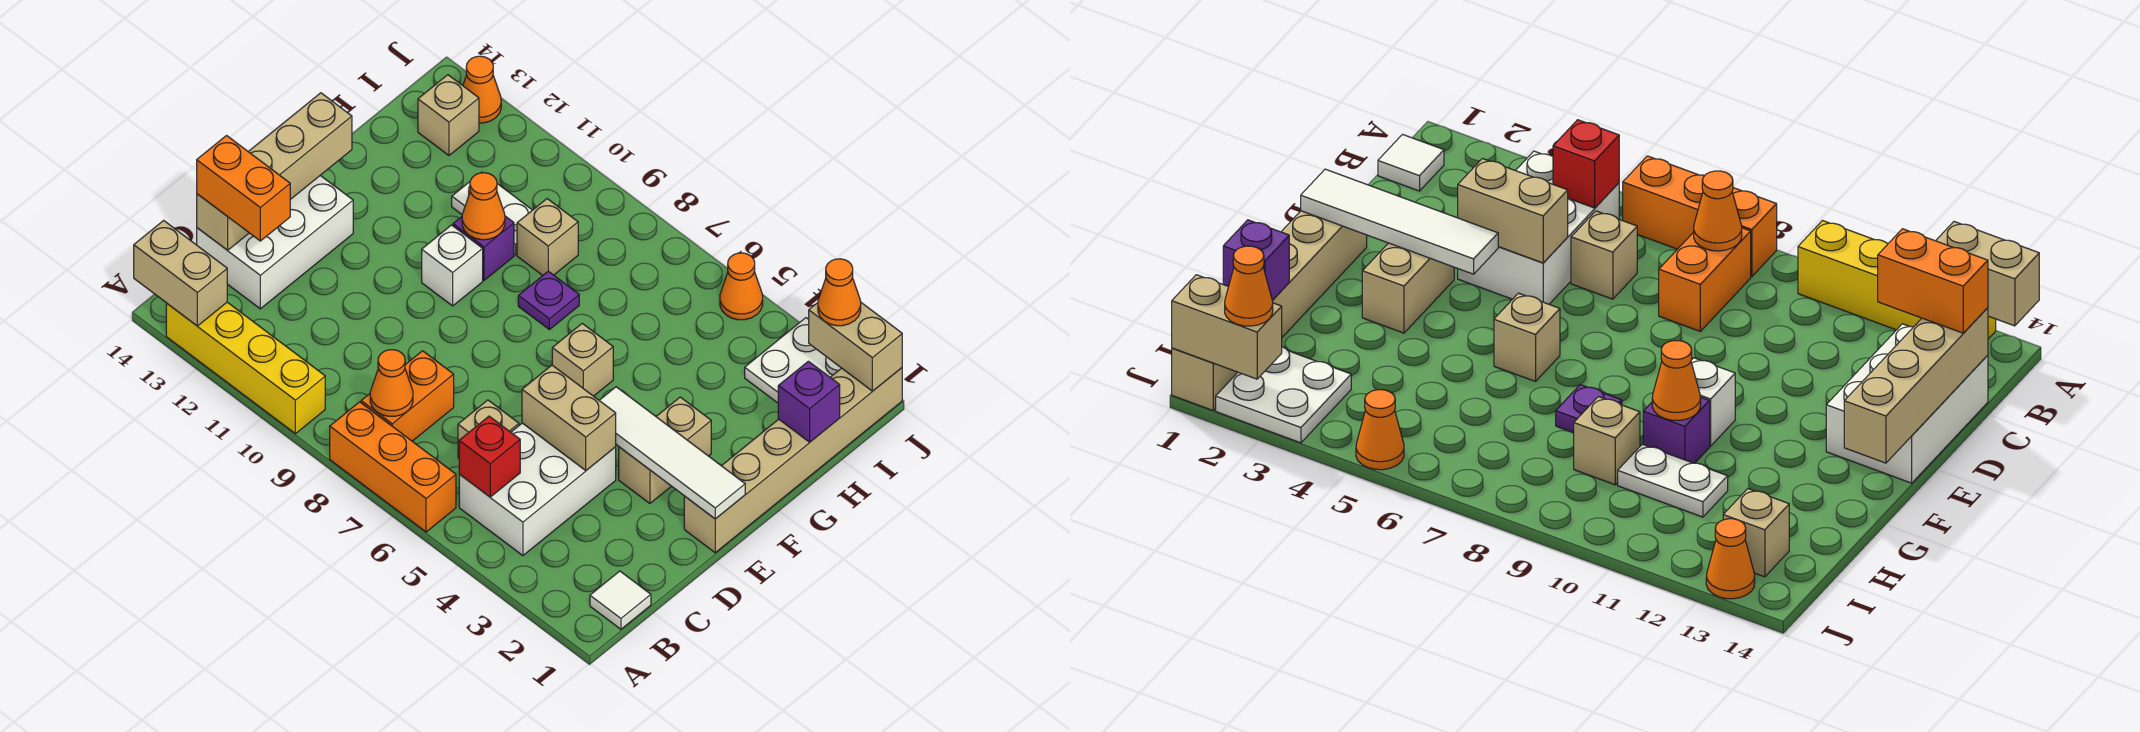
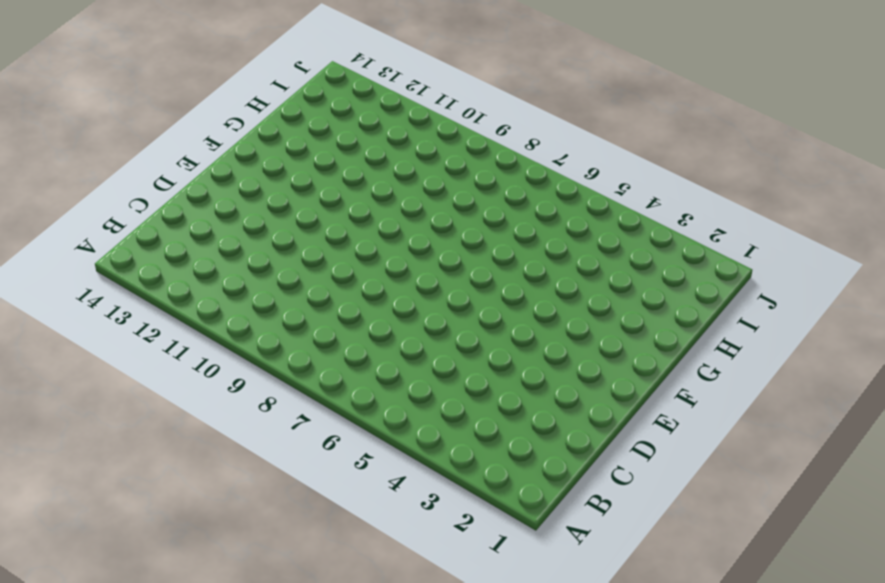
none -> orange 1x3 brick [330,402,456,532]
none -> yellow 1x4 brick [166,302,325,434]
none -> white 1x1 tile [590,571,651,629]
none -> white 2x3 brick [459,423,616,556]

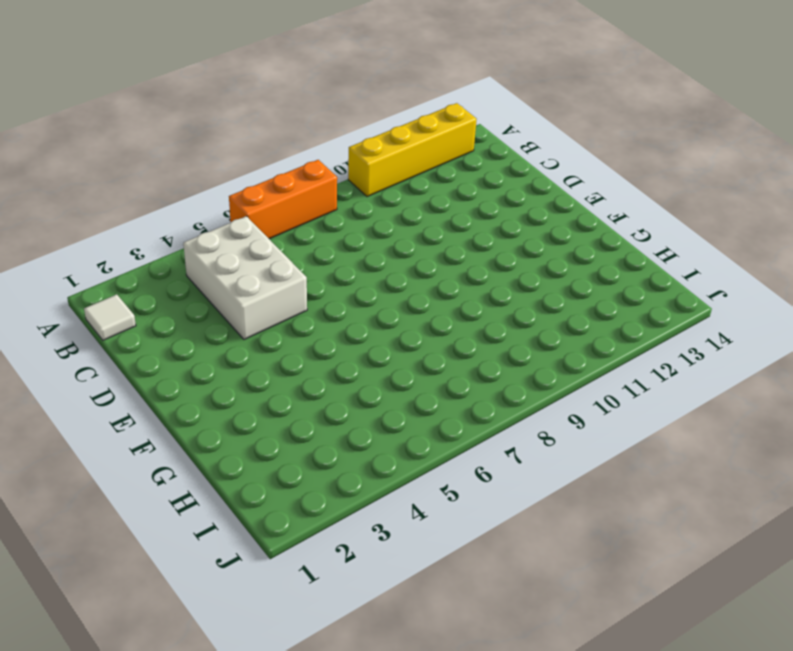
none -> orange 1x2 brick [361,351,454,441]
none -> tan 1x1 brick [458,400,519,458]
none -> white 2x3 brick [197,175,353,309]
none -> tan 1x6 brick [684,368,902,553]

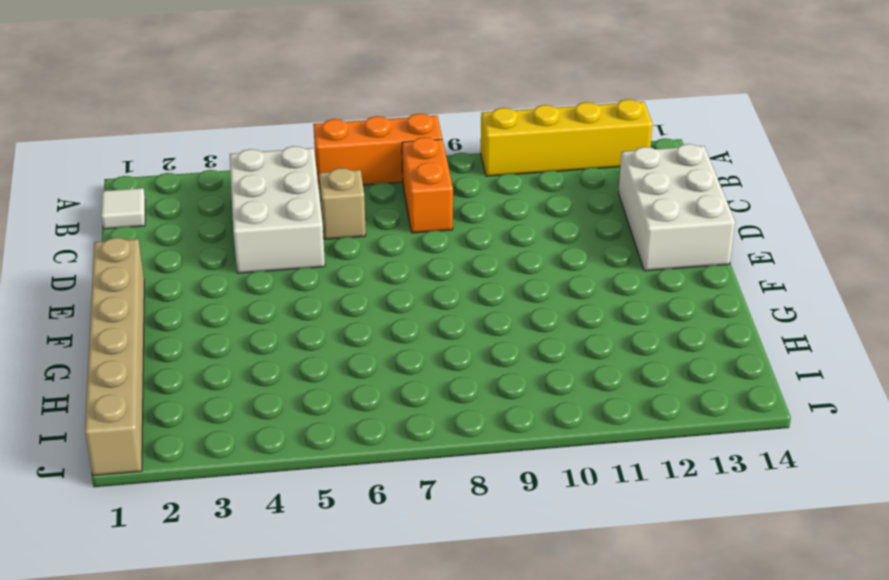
none -> tan 1x2 brick [619,397,711,503]
none -> tan 1x1 brick [552,323,613,396]
none -> white 1x1 brick [422,225,483,306]
none -> purple 1x1 plate [518,271,579,330]

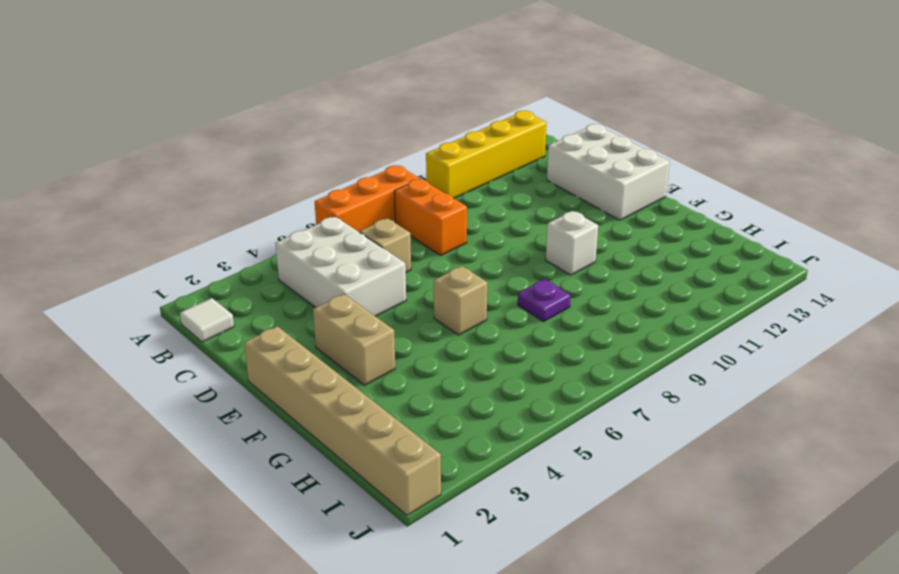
none -> purple 1x1 brick [453,216,514,280]
none -> tan 1x1 brick [517,199,578,275]
none -> white 1x2 plate [452,172,532,255]
none -> white 2x2 plate [745,318,841,403]

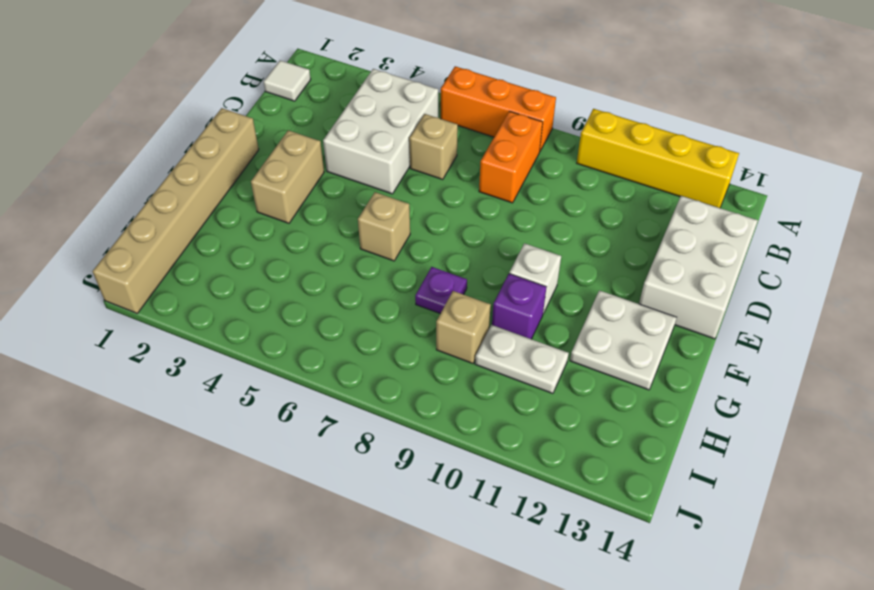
white 2x2 plate [570,290,677,390] -> white 2x2 plate moved to [745,318,841,403]
none -> tan 1x1 brick [418,75,479,155]
none -> orange 1x1 cone [720,253,763,320]
none -> orange 1x1 cone [463,56,501,123]
none -> tan 1x2 brick [134,220,227,326]

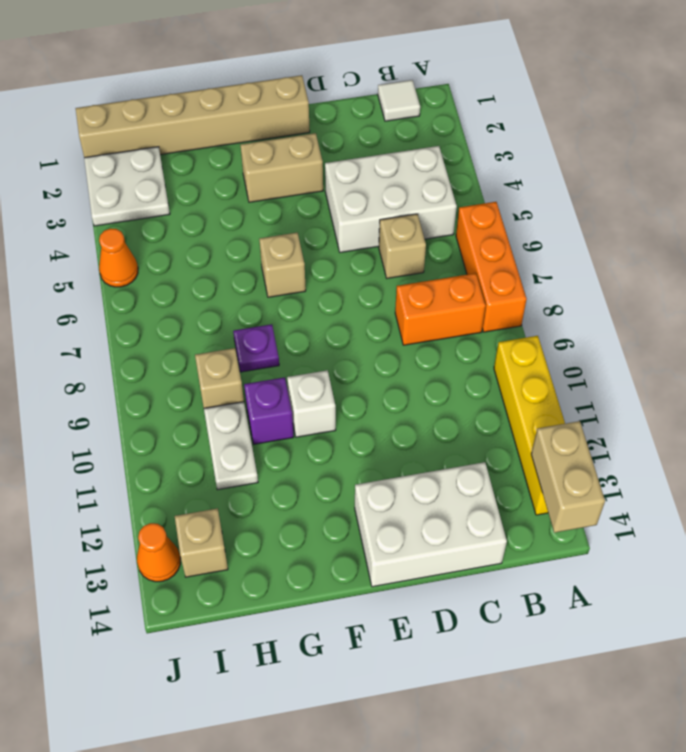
none -> red 1x1 brick [459,416,520,497]
none -> orange 1x1 cone [370,350,413,416]
none -> tan 1x4 brick [197,93,352,250]
none -> tan 1x2 brick [522,365,616,471]

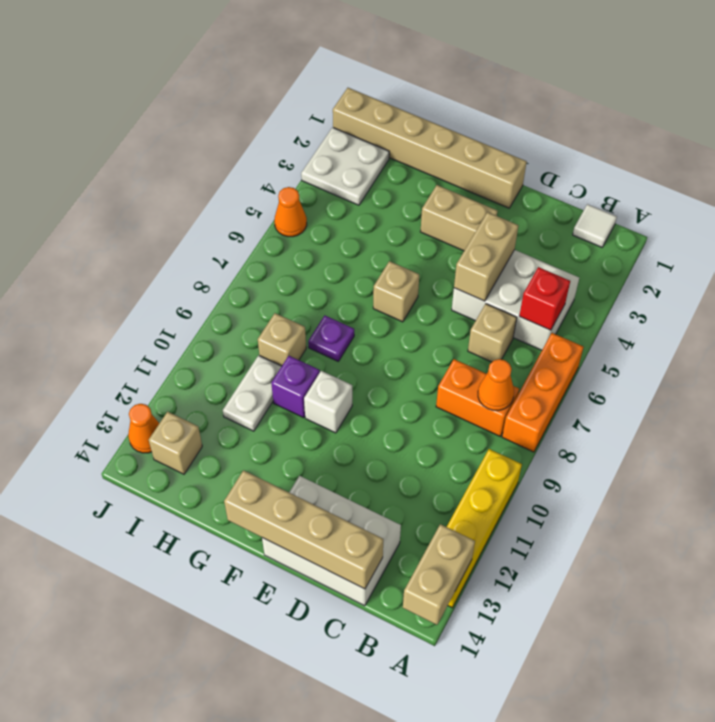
none -> white 1x4 tile [599,387,745,519]
none -> orange 1x1 cone [462,173,505,240]
none -> purple 1x1 brick [778,361,840,442]
none -> tan 1x2 brick [809,303,902,391]

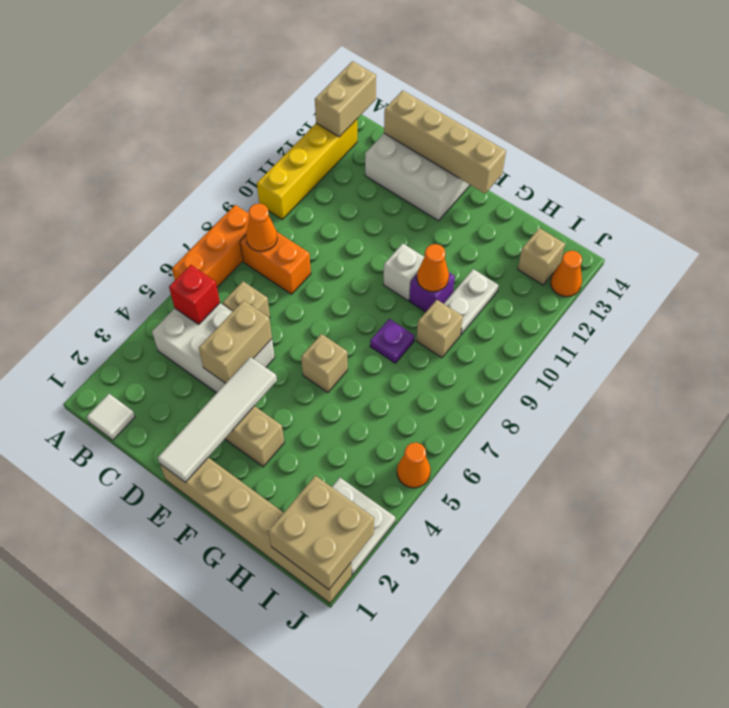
tan 2x2 brick [268,476,374,590] -> tan 1x2 brick [809,303,902,391]
none -> purple 1x1 brick [778,361,840,442]
none -> orange 1x2 brick [197,136,290,241]
none -> orange 1x1 cone [818,259,861,326]

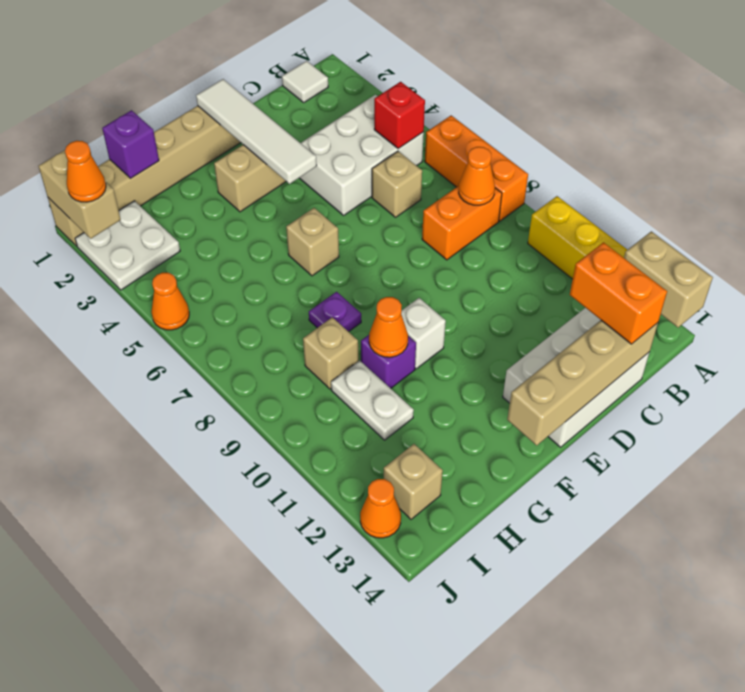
none -> tan 1x2 brick [522,365,616,471]

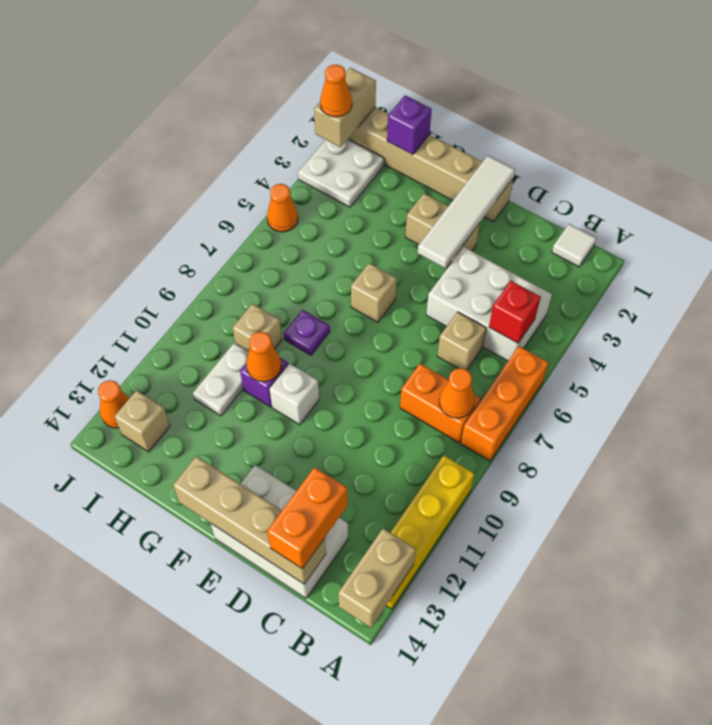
none -> tan 1x2 brick [522,365,616,471]

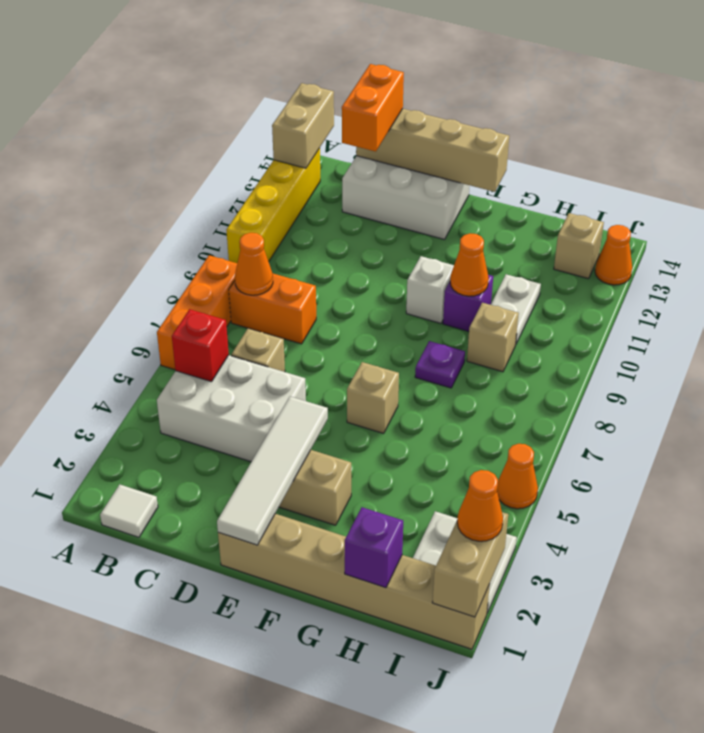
none -> tan 1x2 brick [522,365,616,471]

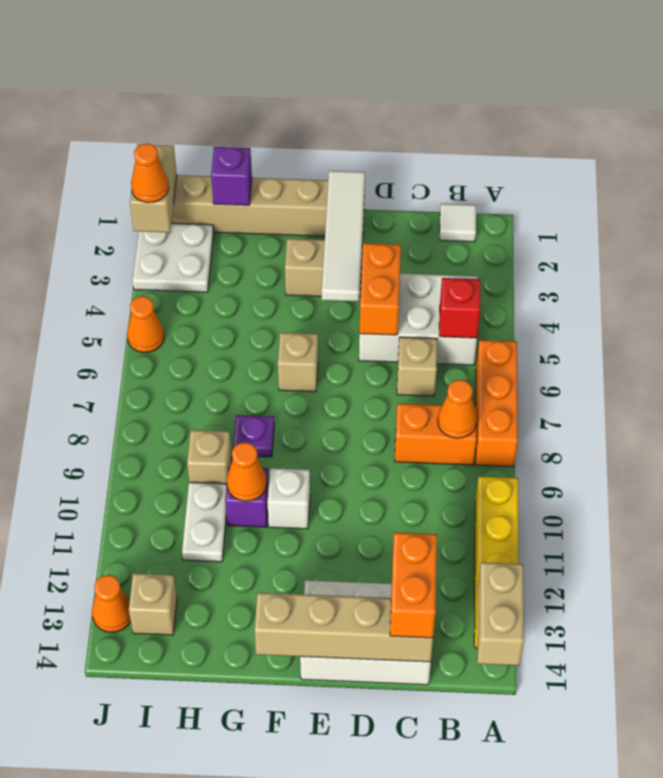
orange 1x2 brick [360,243,401,335] -> tan 1x2 brick [522,365,616,471]

